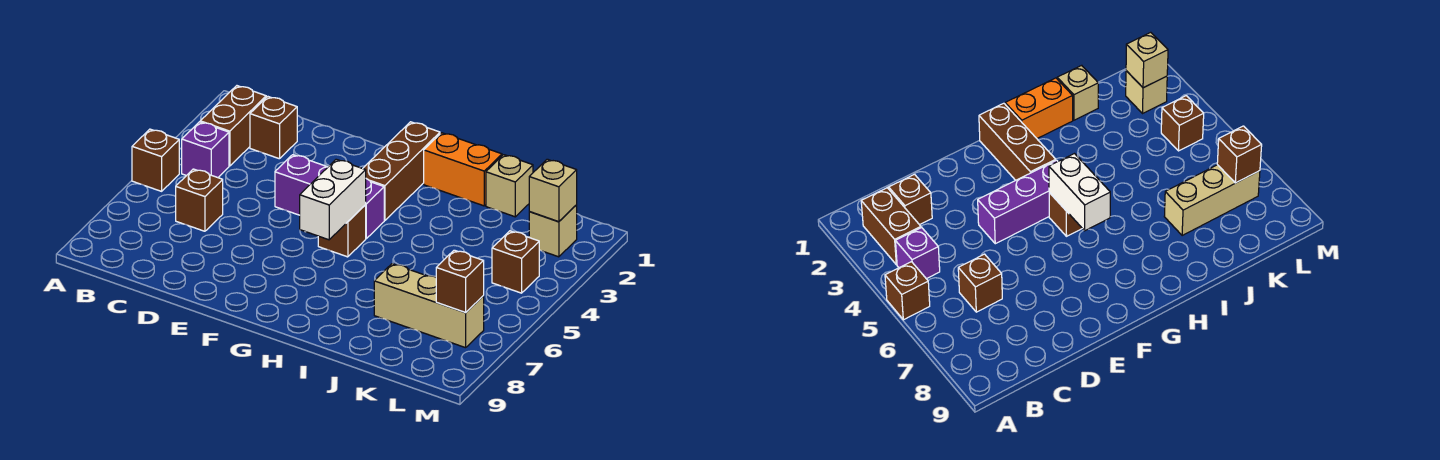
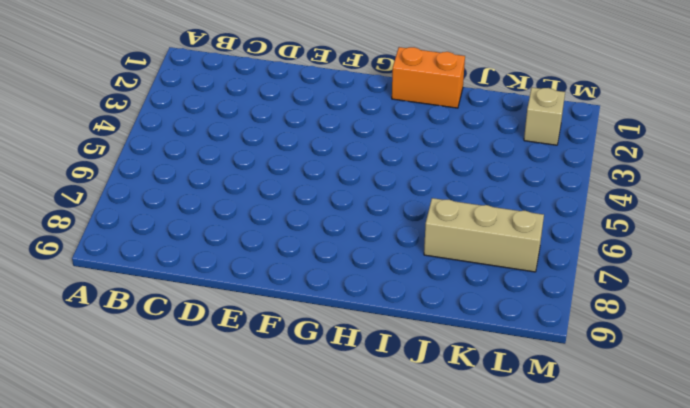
none -> brown 1x1 brick [132,129,179,191]
none -> brown 1x2 brick [200,86,266,166]
none -> purple 1x1 brick [182,122,229,178]

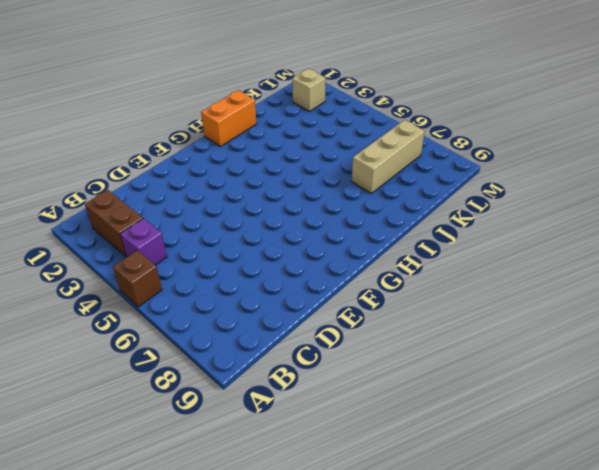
none -> brown 1x1 brick [250,97,297,159]
none -> brown 1x1 brick [176,169,223,231]
none -> purple 1x3 brick [275,155,384,238]

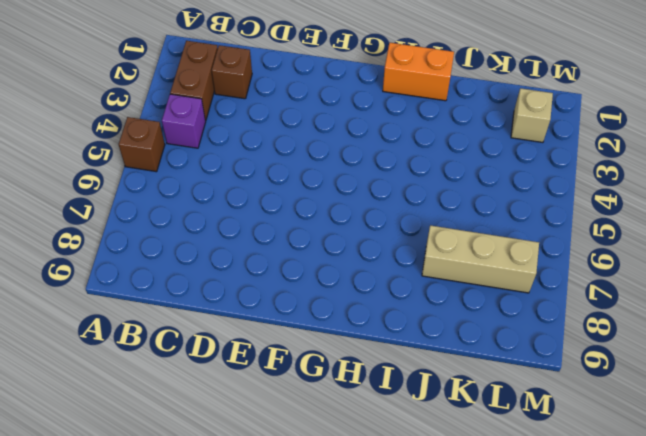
none -> brown 1x1 brick [176,169,223,231]
none -> purple 1x3 brick [275,155,384,238]
none -> brown 1x3 brick [363,122,440,220]

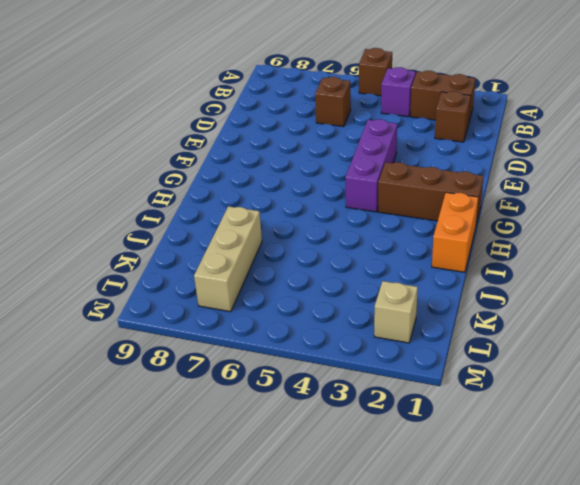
none -> brown 1x1 brick [318,205,366,257]
none -> tan 1x1 brick [486,155,533,217]
none -> brown 1x1 brick [492,231,539,293]

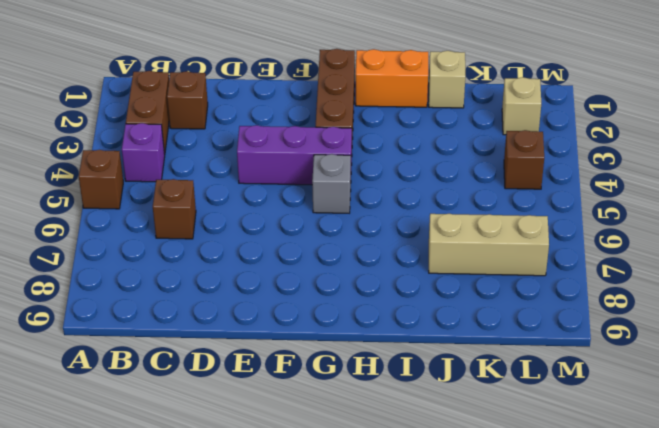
grey 1x1 brick [312,154,351,213] -> brown 1x1 brick [318,205,366,257]
none -> white 1x2 brick [300,159,366,240]
none -> tan 1x1 brick [529,159,577,222]
none -> brown 1x1 brick [436,250,484,313]

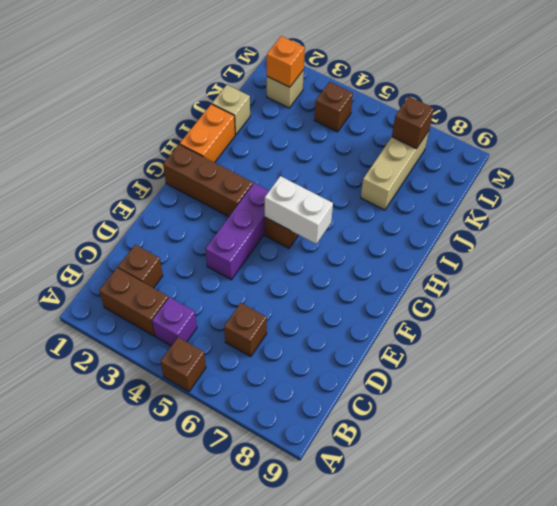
orange 1x1 brick [267,36,305,87] -> tan 1x1 brick [529,159,577,222]

